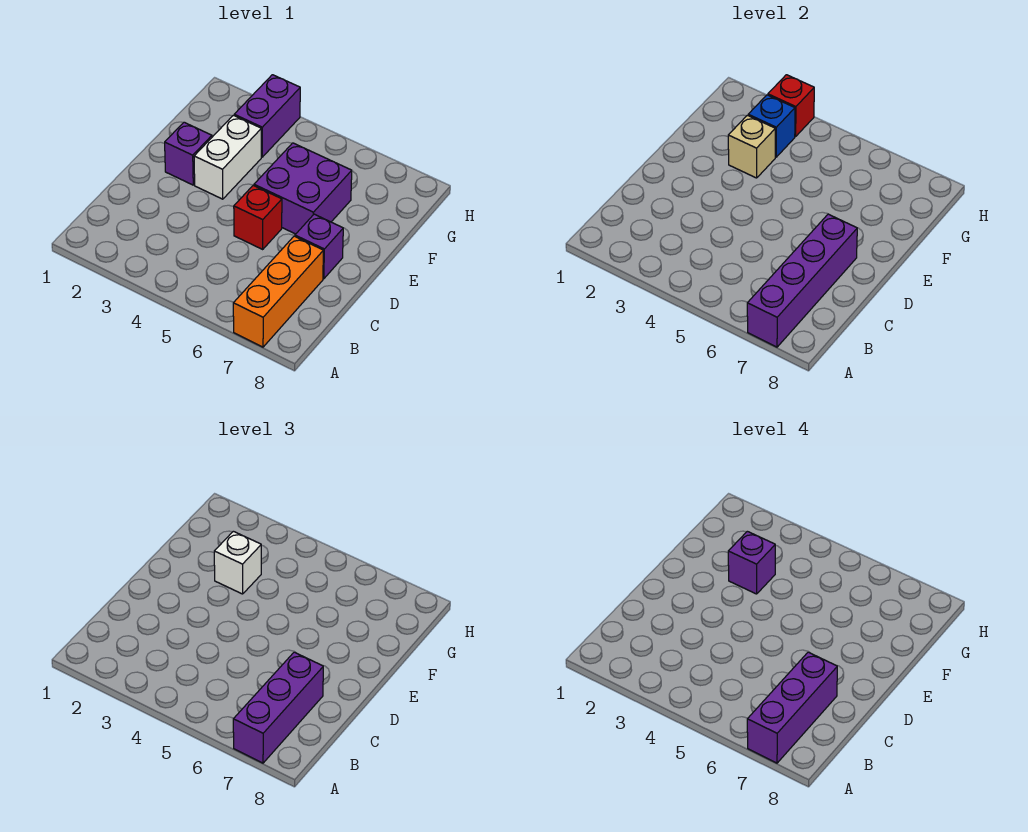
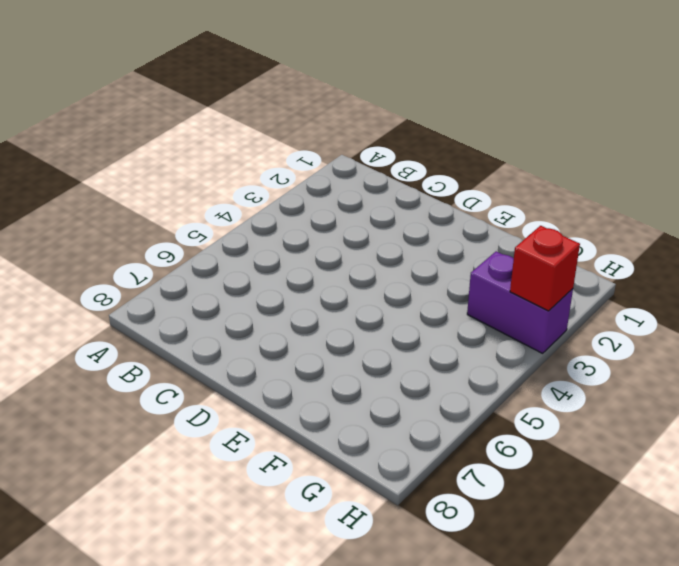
none -> orange 1x3 brick [233,236,323,347]
none -> red 1x1 brick [234,185,282,249]
none -> purple 1x1 brick [295,214,343,279]

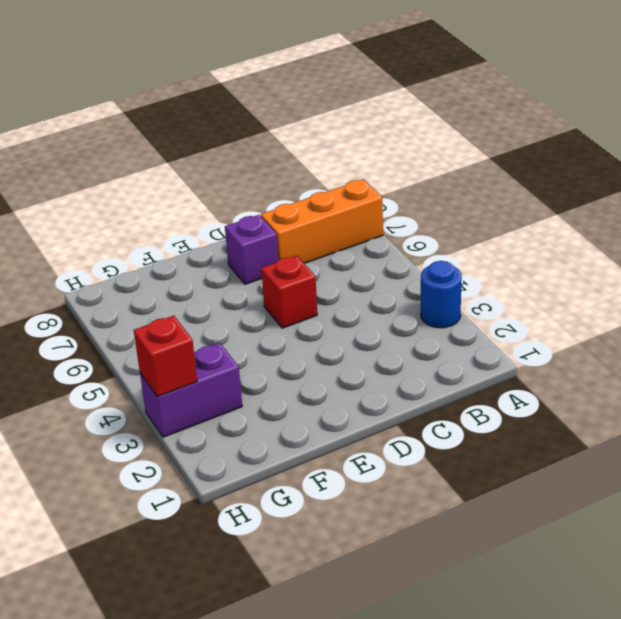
blue 1x1 round brick [421,261,462,328] -> none
none -> purple 1x1 brick [165,122,212,185]
none -> white 1x2 brick [194,115,261,199]
none -> purple 2x2 brick [254,143,352,234]

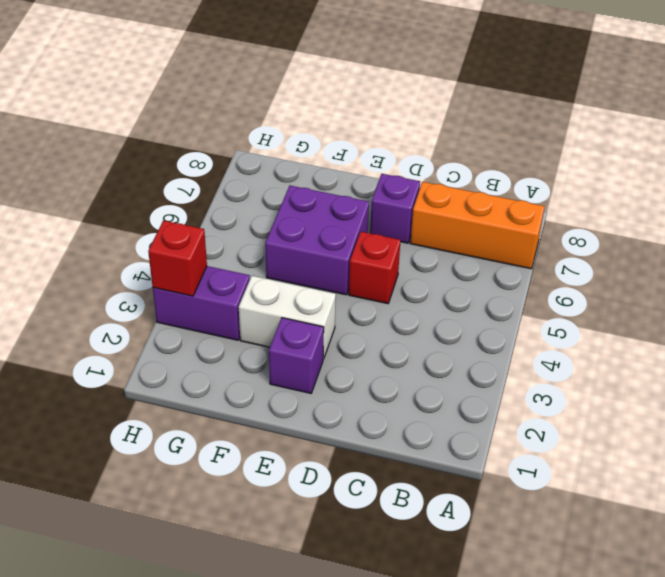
none -> purple 1x4 brick [747,214,857,347]
none -> tan 1x1 brick [728,115,775,178]
none -> blue 1x1 brick [748,95,795,157]

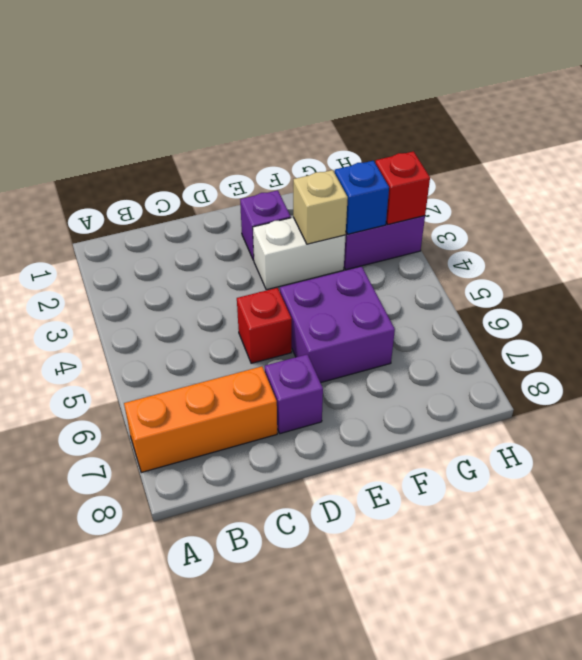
none -> purple 1x4 brick [747,214,857,347]
none -> purple 1x3 brick [233,652,323,763]
none -> white 1x1 brick [214,531,261,594]

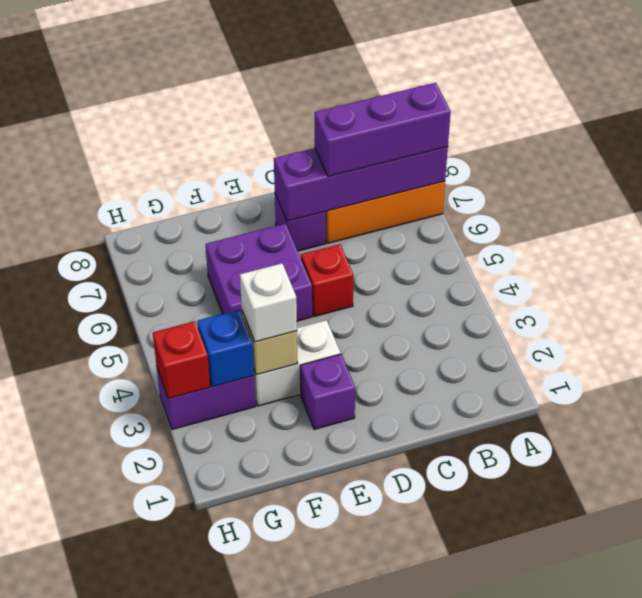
none -> purple 1x3 brick [747,652,837,763]
none -> purple 1x1 brick [728,531,775,594]

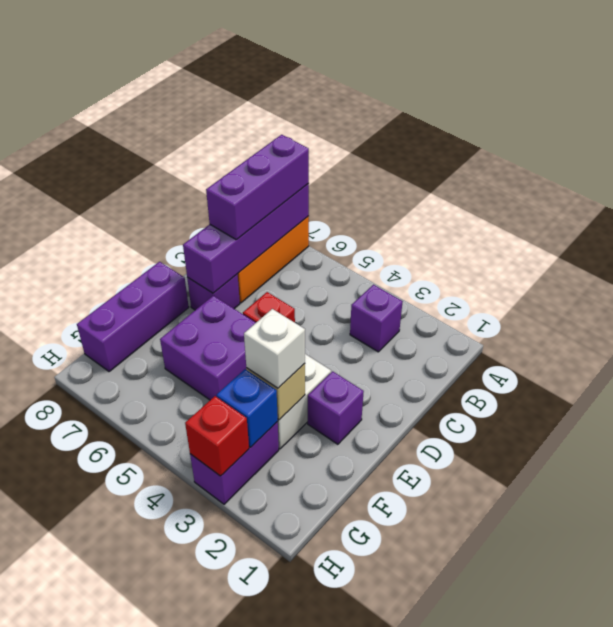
purple 1x1 brick [350,285,403,352] -> purple 1x1 brick moved to [728,531,775,594]
purple 1x3 brick [77,262,189,372] -> purple 1x3 brick moved to [747,652,837,763]

